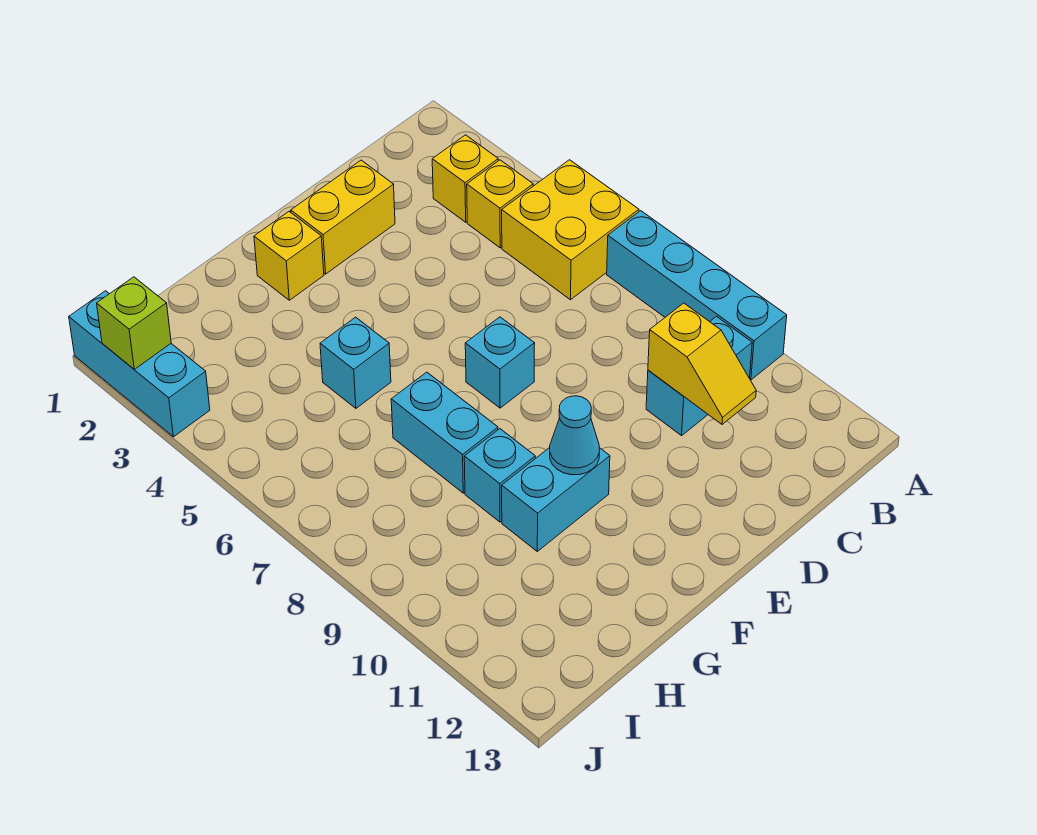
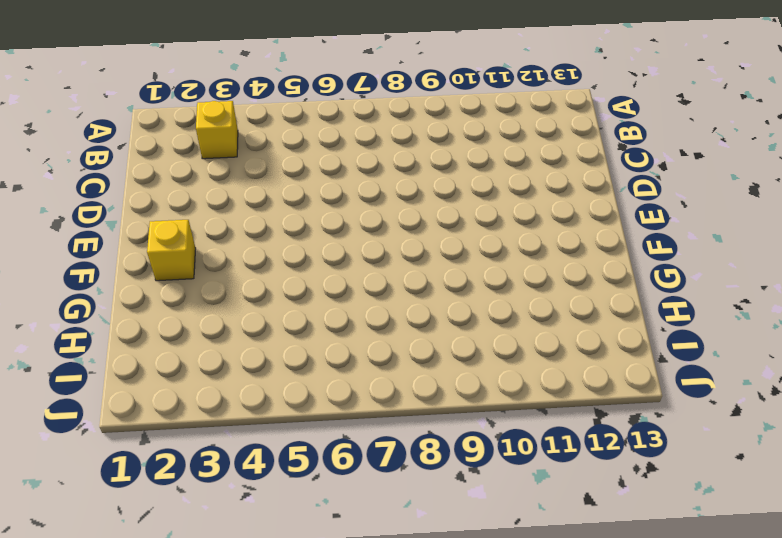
none -> yellow 2x2 brick [502,160,639,300]
none -> cyan 1x4 brick [607,211,787,380]
none -> yellow 1x1 brick [467,160,533,248]

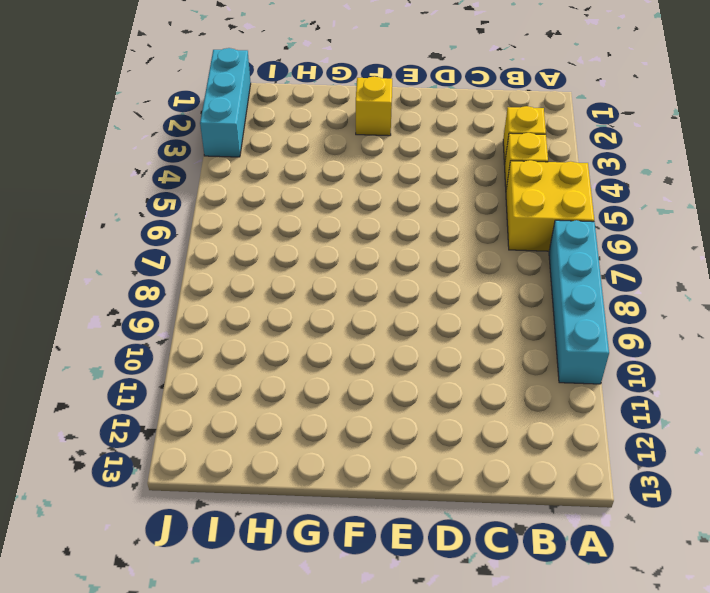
none -> cyan 1x2 brick [646,316,752,436]
none -> yellow 1x2 brick [291,160,395,274]
none -> cyan 1x1 brick [465,317,535,408]

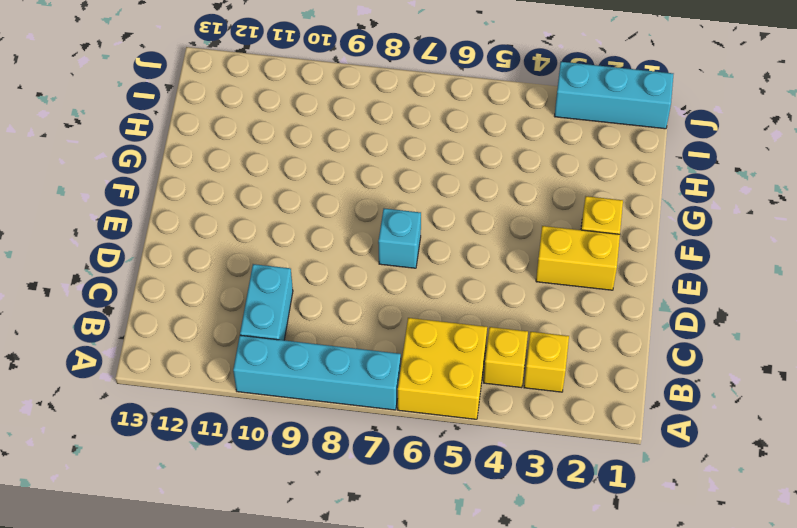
yellow 1x2 brick [536,226,620,290] -> yellow 1x2 brick turned to [291,160,395,274]
none -> cyan 1x2 brick [502,448,610,551]
none -> cyan 1x1 brick [320,317,391,408]
none -> cyan 1x2 brick [391,372,498,493]

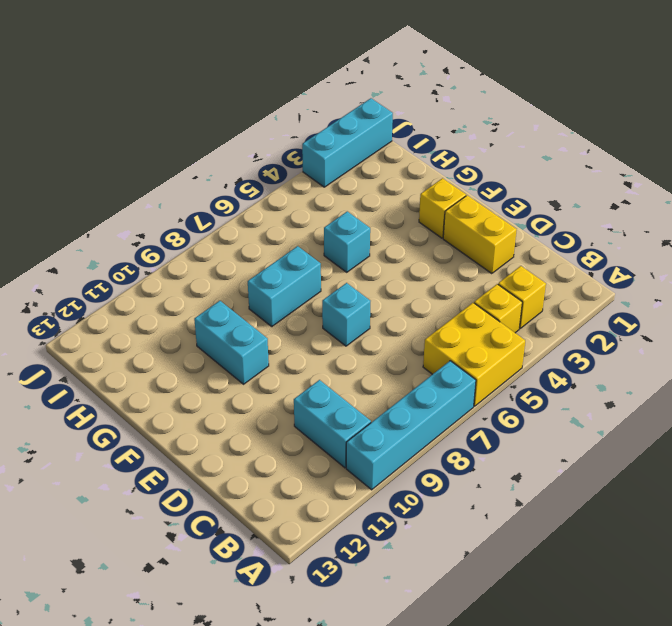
none -> cyan 1x1 brick [464,429,535,522]
none -> yellow 1x2 slope [648,303,756,424]
none -> cyan 1x1 cone [550,396,600,475]

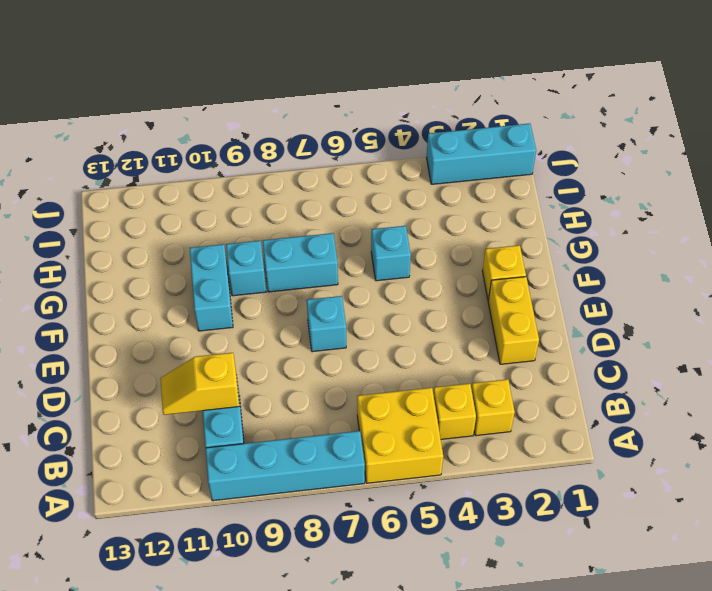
none -> cyan 1x1 cone [550,396,600,475]
none -> lime 1x1 brick [97,277,171,369]

